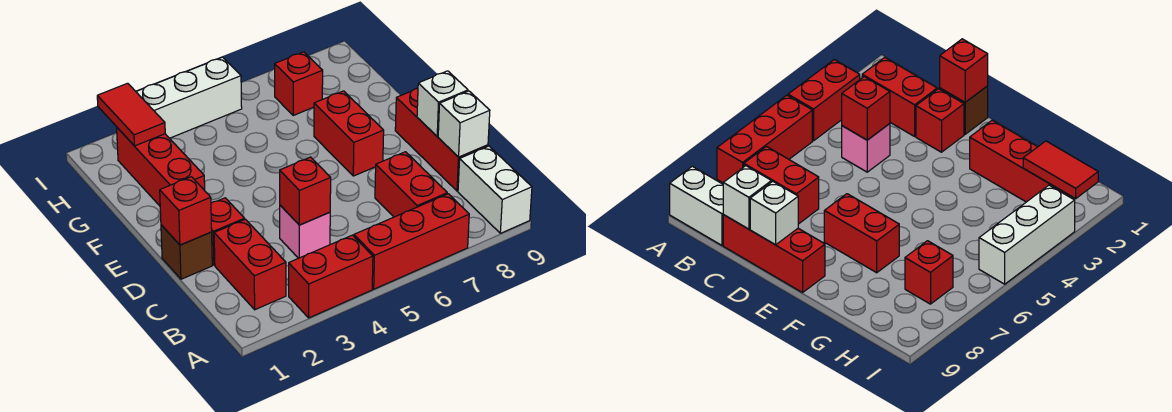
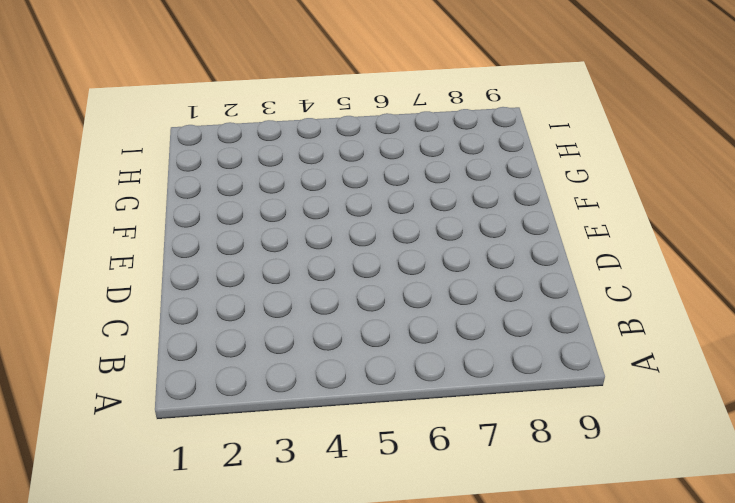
none -> red 1x2 brick [289,235,373,318]
none -> red 1x3 brick [354,194,469,289]
none -> white 1x2 brick [458,146,532,233]

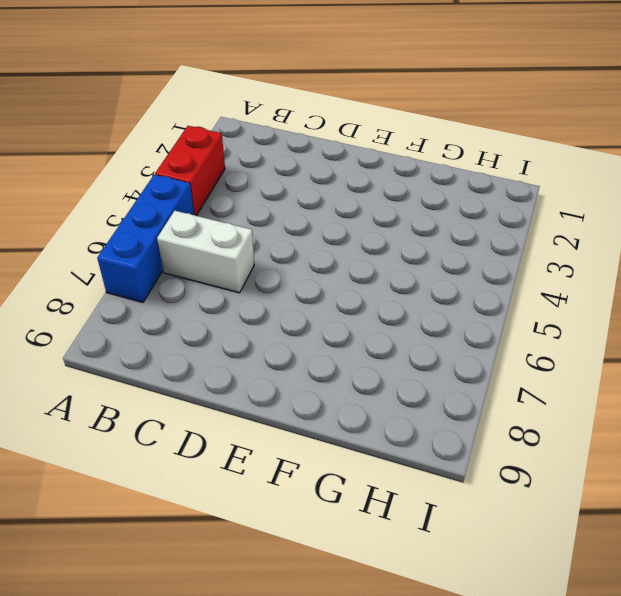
blue 1x3 brick [97,175,194,302] -> red 1x3 brick [354,194,469,289]
white 1x2 brick [157,211,254,293] -> white 1x2 brick moved to [458,146,532,233]
none -> red 1x2 brick [214,219,286,310]
none -> red 1x2 brick [375,152,447,217]
none -> pink 1x1 brick [280,205,330,258]

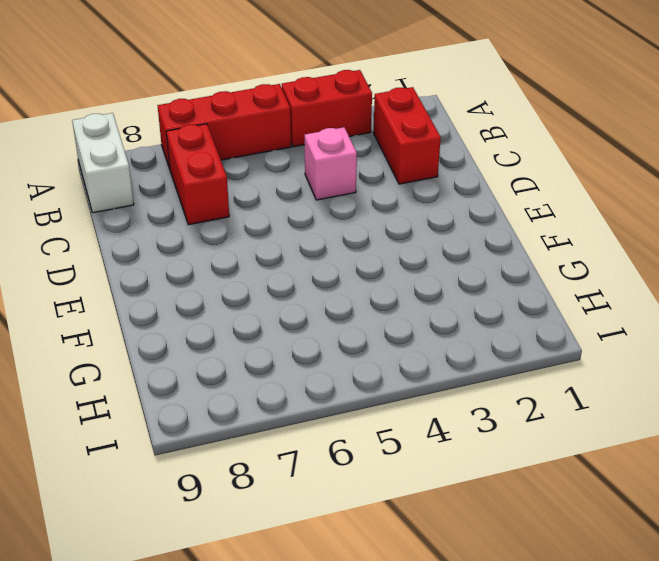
none -> red 1x3 brick [395,88,488,191]
none -> brown 1x1 brick [161,225,212,279]
none -> red 1x1 brick [211,198,245,265]

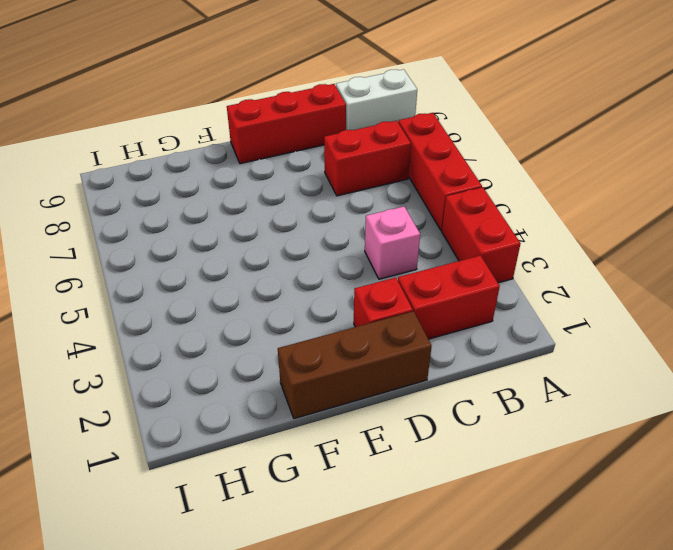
brown 1x3 brick [278,311,432,419] -> brown 1x1 brick [161,225,212,279]
none -> red 1x2 brick [314,91,384,176]
none -> red 1x3 brick [117,128,205,206]
none -> red 1x1 brick [275,52,323,115]

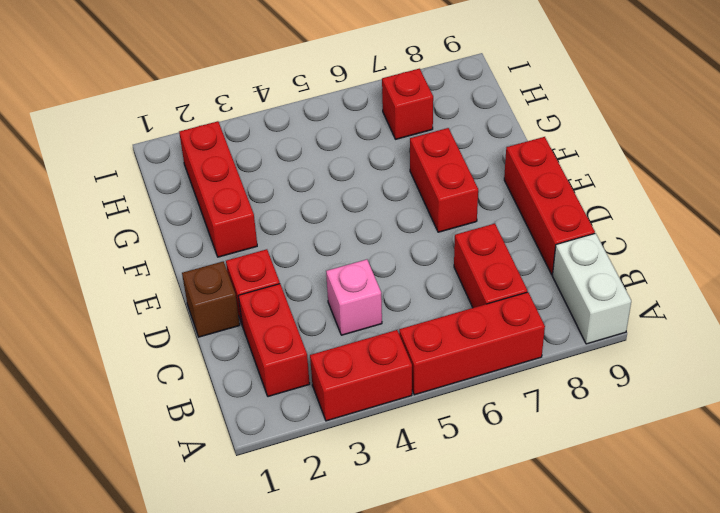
none -> white 1x3 brick [136,57,242,138]
none -> red 1x1 brick [280,157,331,225]
none -> white 1x1 brick [438,91,490,157]

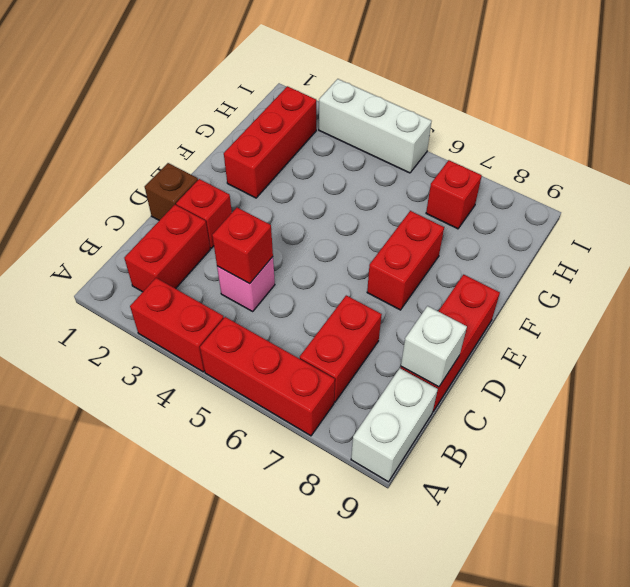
none -> red 1x1 brick [160,177,212,245]
none -> white 1x1 brick [417,71,468,136]
none -> red 1x2 tile [97,83,165,146]

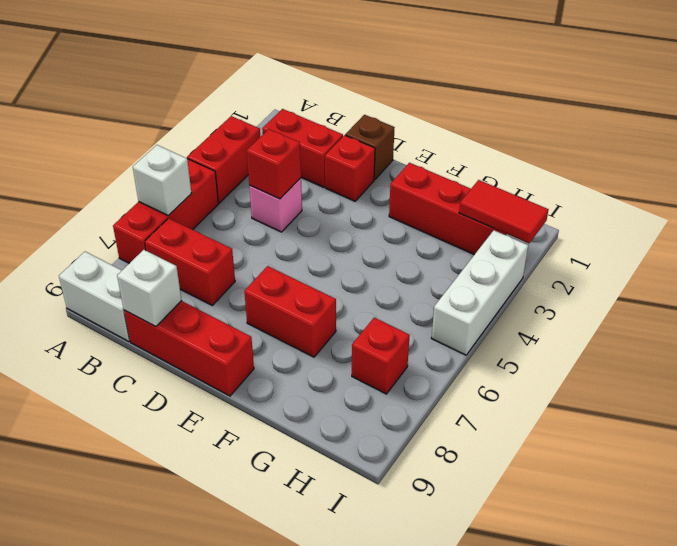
white 1x1 brick [133,145,192,216] -> white 1x1 brick moved to [417,71,468,136]
none -> red 1x1 brick [160,177,212,245]

